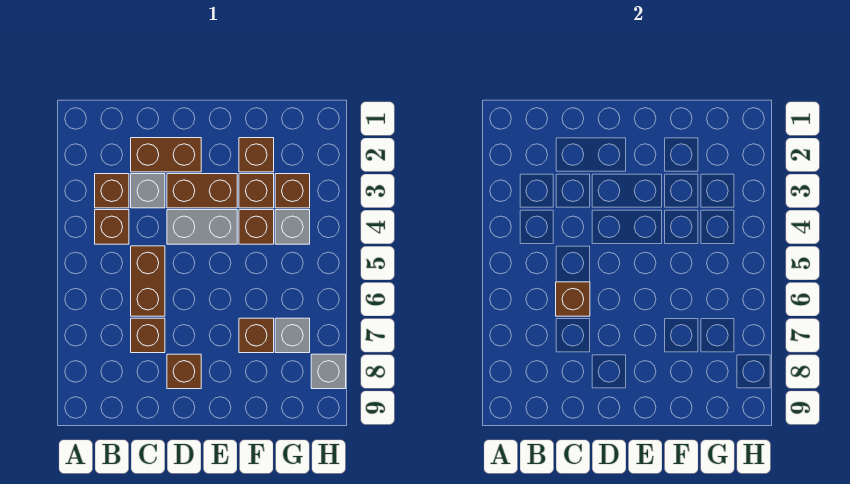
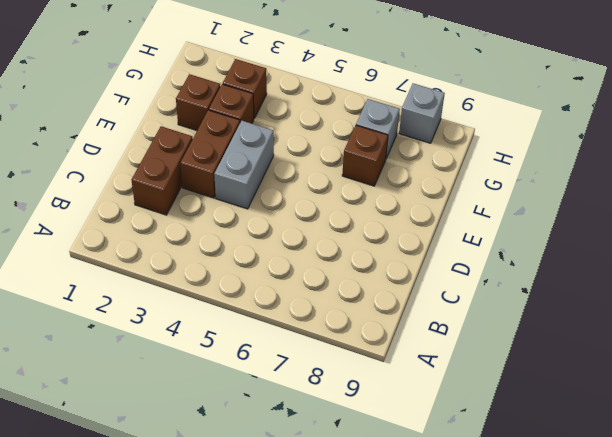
none -> brown 1x1 brick [95,174,129,208]
none -> brown 1x1 brick [95,210,129,244]
none -> grey 1x1 brick [131,174,165,208]

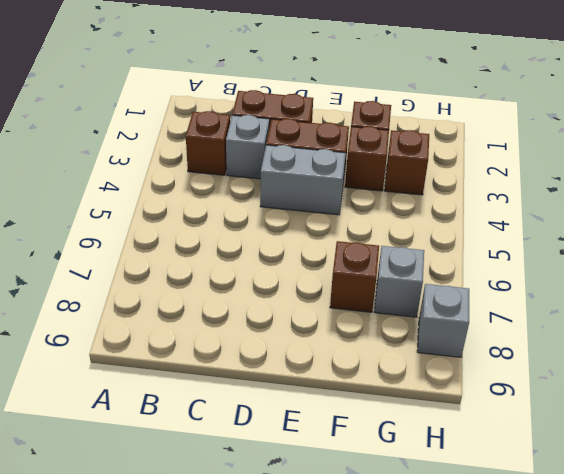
none -> brown 1x1 brick [95,210,129,244]
none -> brown 1x2 brick [131,246,165,316]
none -> brown 1x1 brick [131,318,165,353]

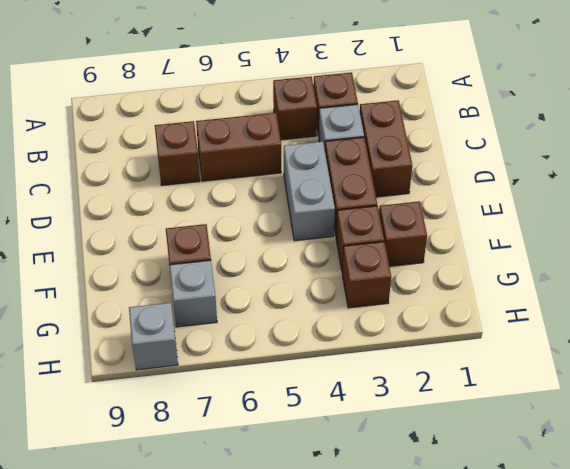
none -> brown 1x1 brick [167,354,201,389]
none -> brown 1x1 brick [239,210,274,244]
none -> grey 1x1 brick [275,210,310,244]

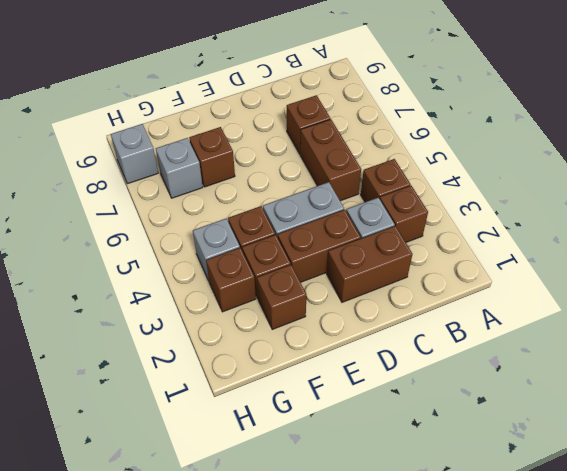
none -> brown 1x1 brick [167,354,201,389]
none -> brown 1x1 brick [556,282,590,316]

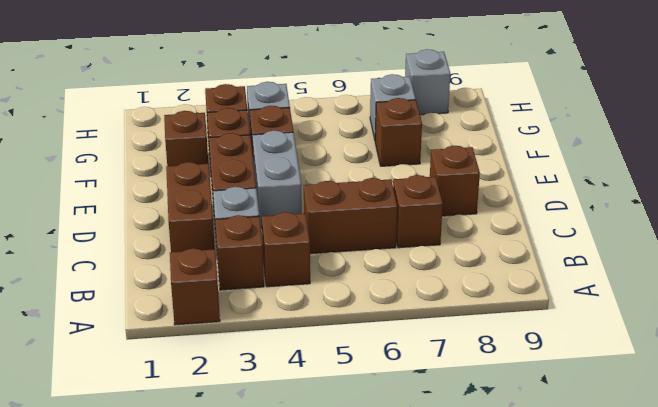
brown 1x1 brick [170,248,220,325] -> brown 1x1 brick moved to [556,282,590,316]

